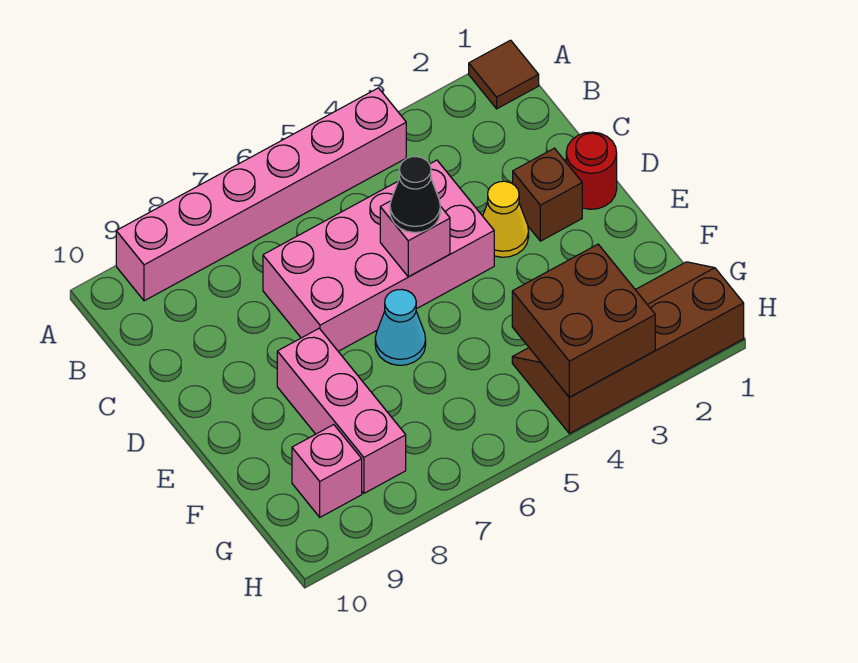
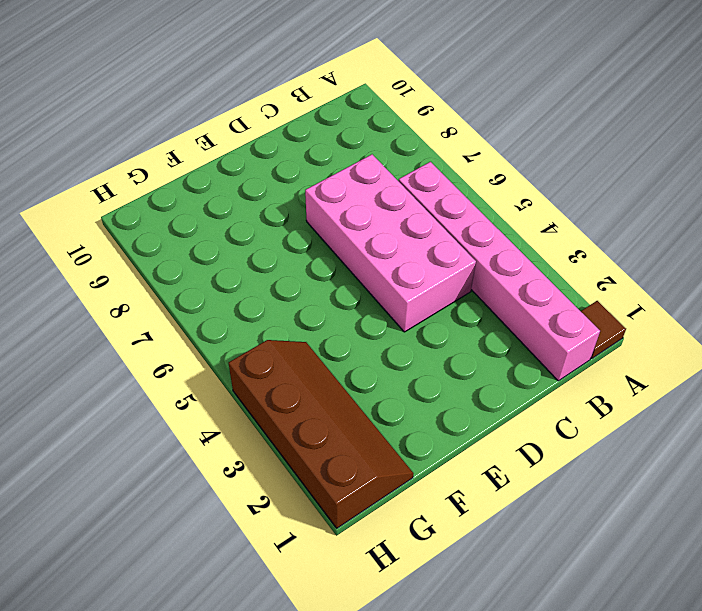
pink 1x6 brick [399,162,600,381] -> pink 1x6 brick moved to [116,88,406,301]
none -> red 1x1 round brick [566,132,617,209]
none -> brown 1x1 brick [513,148,582,241]
none -> yellow 1x1 cone [483,181,529,257]

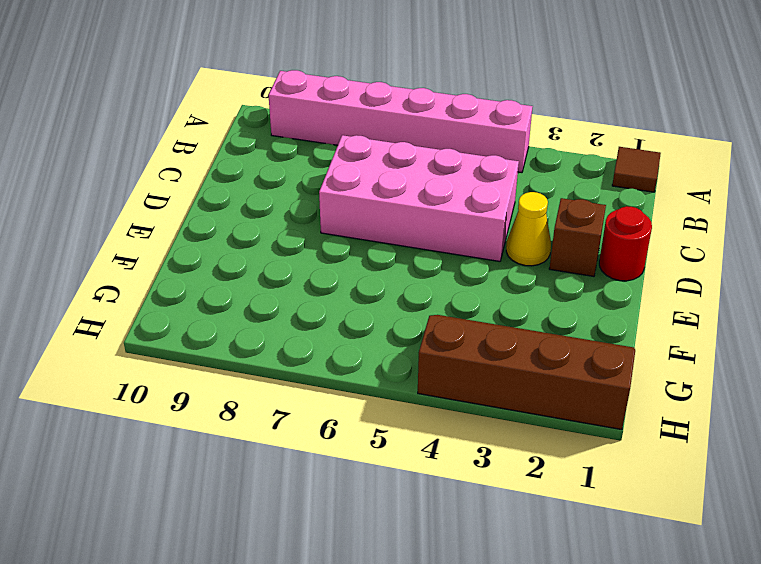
none -> cyan 1x1 cone [375,289,426,365]
none -> pink 1x3 brick [277,328,406,493]
none -> pink 1x1 brick [292,425,362,517]

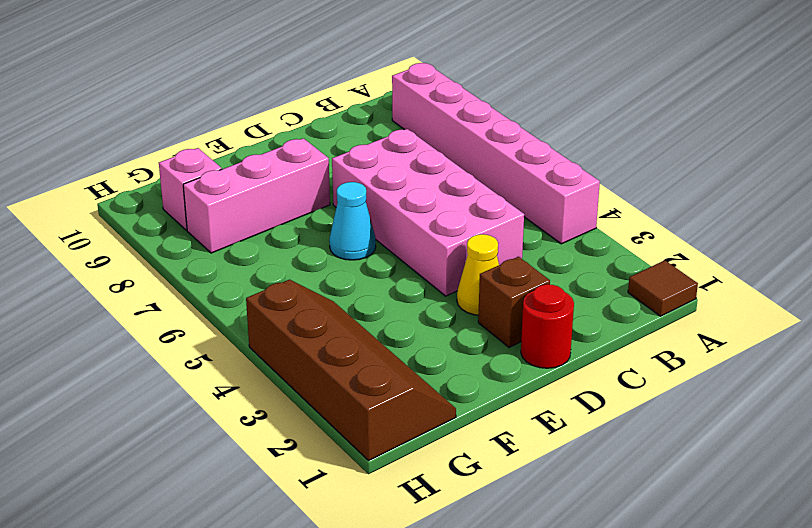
none -> pink 1x1 brick [380,201,450,277]
none -> brown 2x2 brick [512,244,655,397]
none -> black 1x1 cone [390,157,440,233]

